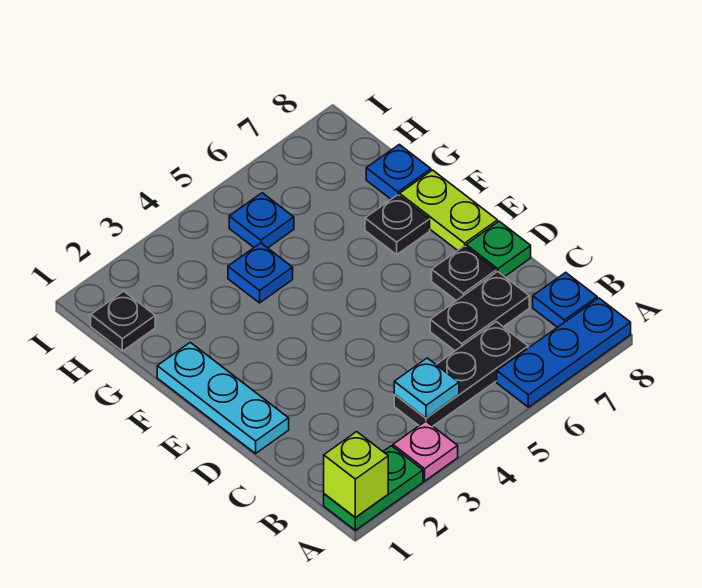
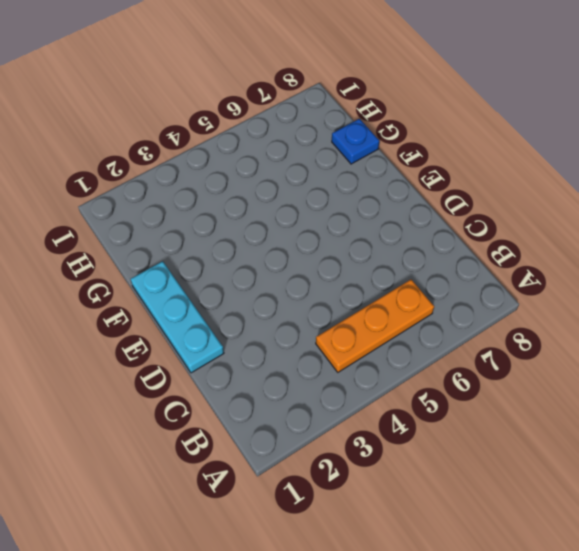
orange 1x3 plate [316,280,434,372] -> black 1x3 plate [394,322,528,426]
none -> green 1x2 plate [324,446,423,530]
none -> pink 1x1 plate [393,421,458,481]
none -> blue 1x3 plate [497,298,631,407]

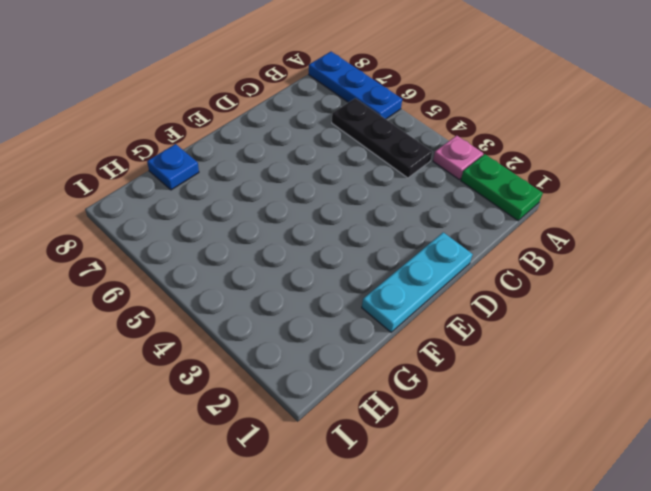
none -> blue 1x1 plate [533,272,597,327]
none -> black 1x2 plate [430,272,529,351]
none -> black 1x1 plate [432,246,496,301]

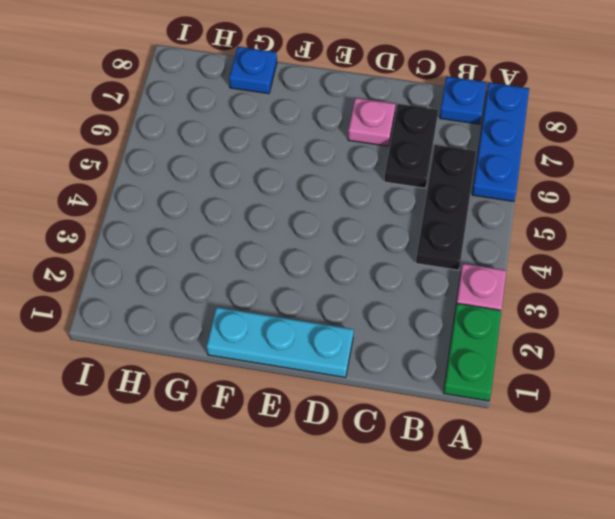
pink 1x1 plate [348,98,396,146] -> black 1x1 plate [432,246,496,301]
none -> green 1x1 plate [466,221,531,277]
none -> lime 1x2 plate [400,170,498,250]
none -> black 1x1 plate [365,195,430,254]

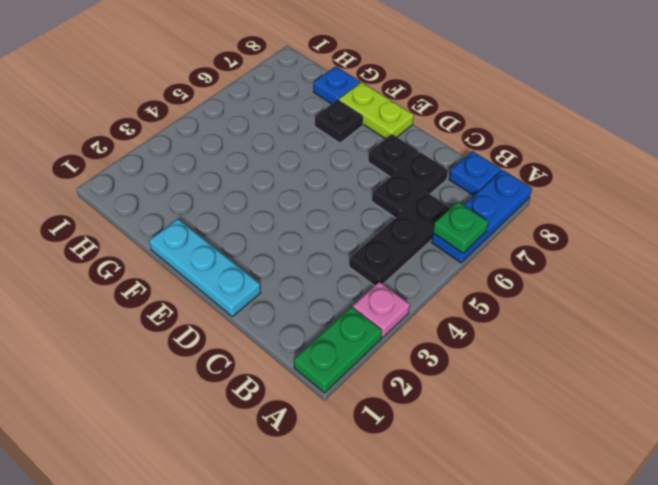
green 1x1 plate [433,202,488,253] -> green 1x1 plate moved to [466,221,531,277]
none -> blue 1x1 plate [228,243,293,303]
none -> black 1x1 plate [91,291,155,351]
none -> blue 1x1 plate [229,193,294,248]

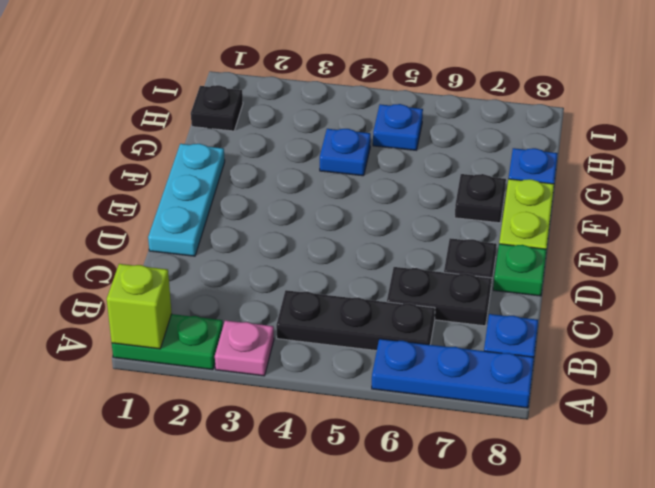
none -> cyan 1x1 plate [394,358,459,418]

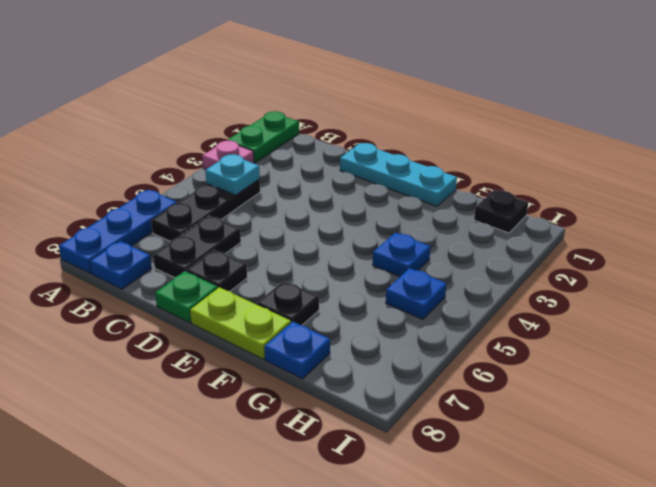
none -> lime 1x1 brick [324,432,388,517]

